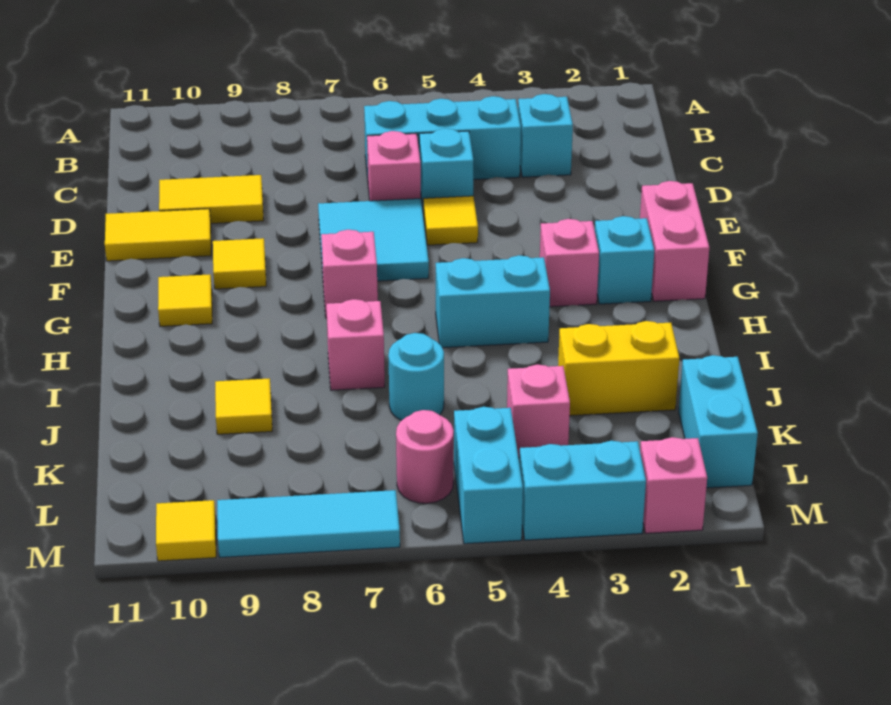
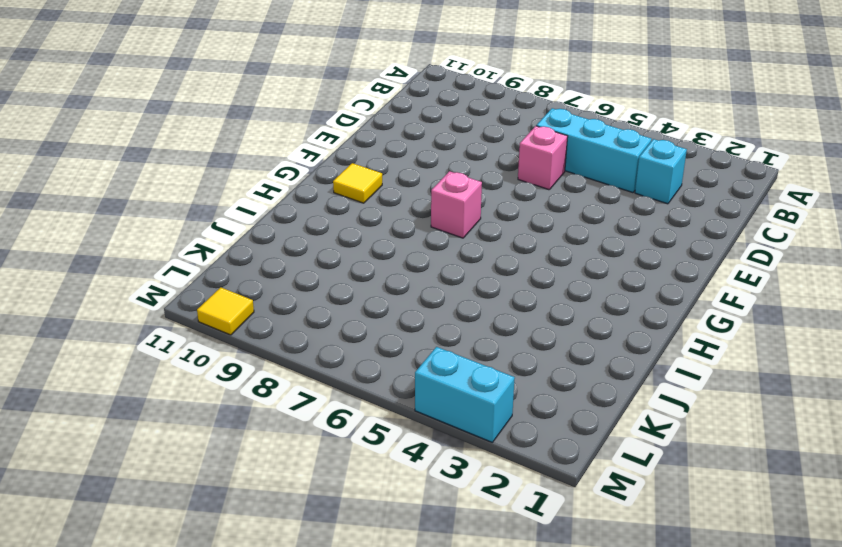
none -> cyan 1x1 brick [419,129,474,213]
none -> yellow 1x2 tile [159,175,264,223]
none -> yellow 1x1 tile [423,196,478,245]

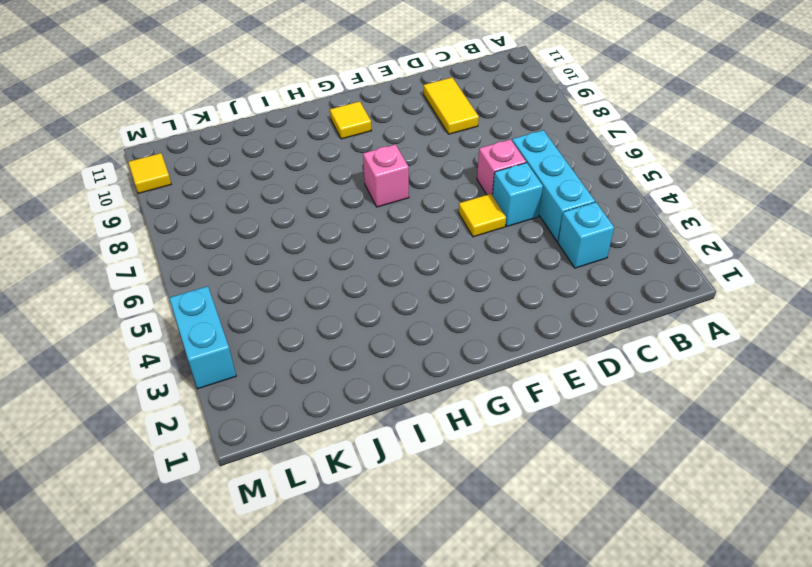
none -> cyan 2x2 tile [318,199,429,281]
none -> yellow 1x2 tile [105,209,211,261]
none -> pink 1x2 brick [640,181,709,301]

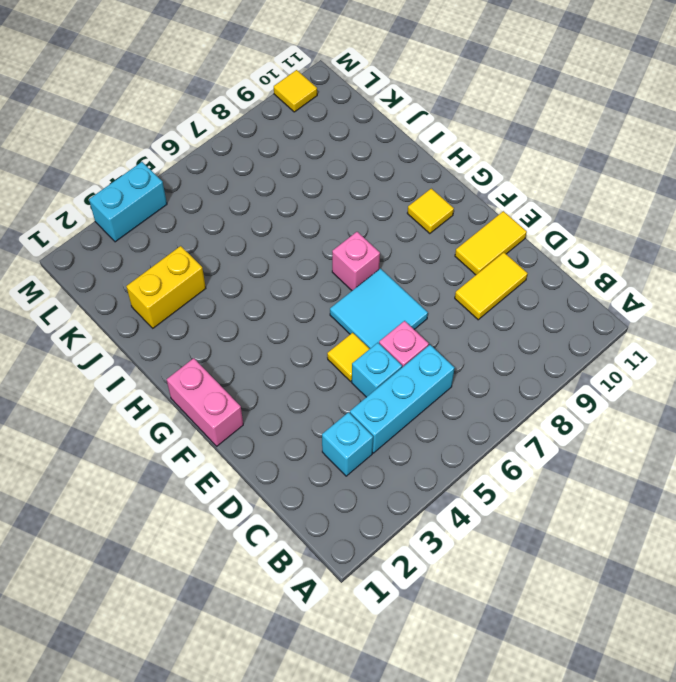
none -> yellow 1x1 tile [213,238,266,289]
none -> cyan 1x1 brick [595,216,654,304]
none -> pink 1x1 brick [540,219,599,307]

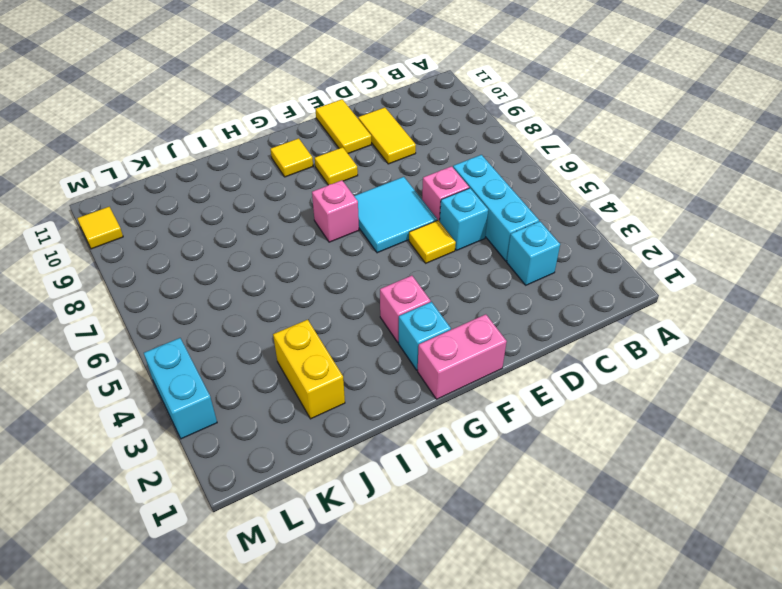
none -> cyan 1x2 brick [436,255,550,348]
none -> pink 1x1 brick [326,299,385,390]
none -> cyan 1x1 round brick [388,333,444,421]

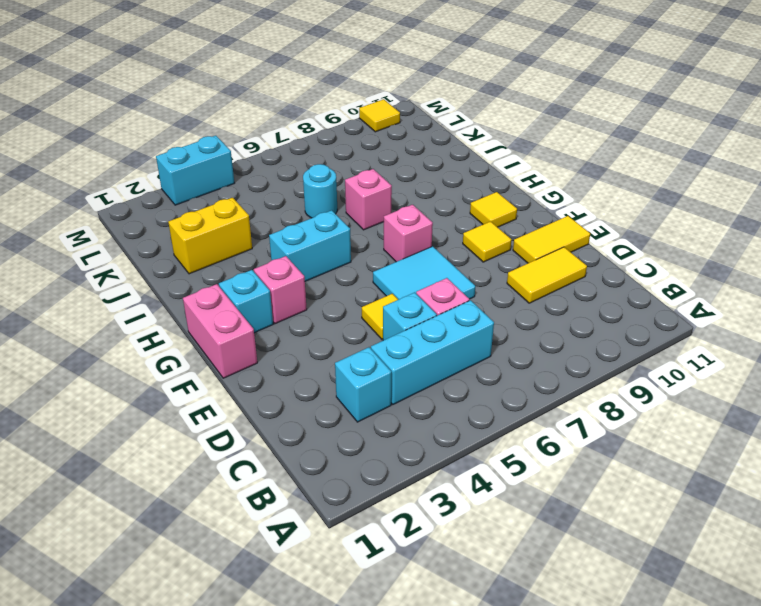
none -> yellow 1x1 tile [215,378,272,434]
none -> cyan 1x2 brick [679,355,758,488]
none -> pink 1x1 brick [507,365,570,458]

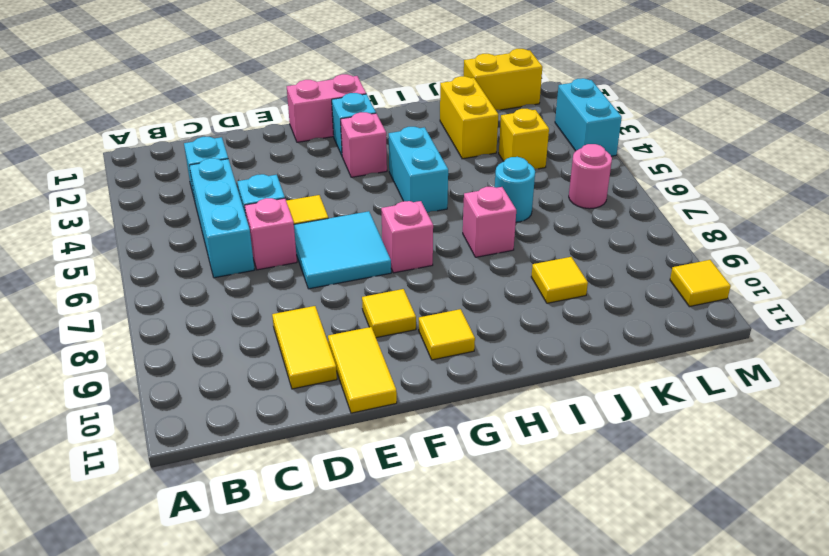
yellow 1x2 brick [464,49,542,110] -> cyan 1x2 brick [679,355,758,488]
yellow 1x1 brick [499,109,549,169] -> pink 1x1 brick [507,365,570,458]
none -> cyan 1x2 brick [454,407,523,544]
none -> pink 1x1 brick [640,437,707,533]
none -> cyan 1x3 tile [217,490,400,557]

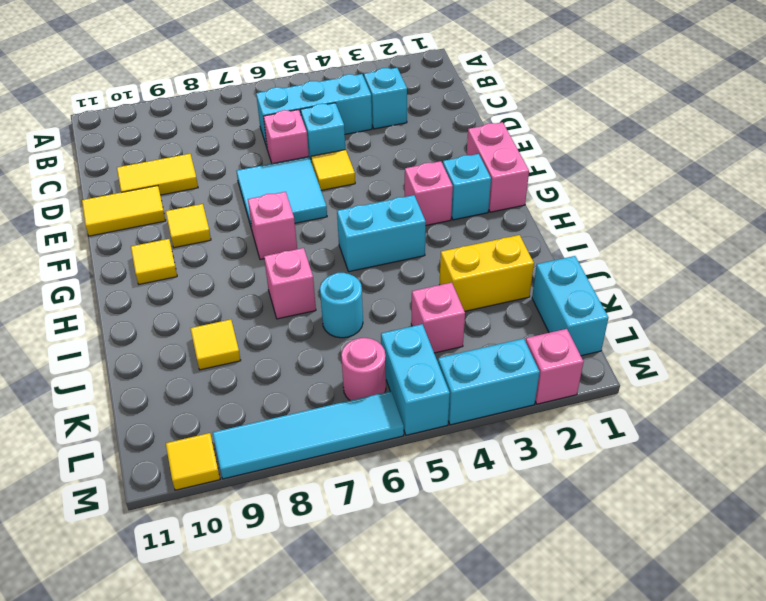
cyan 1x4 tile [213,391,404,479] -> cyan 1x3 tile [217,490,400,557]

